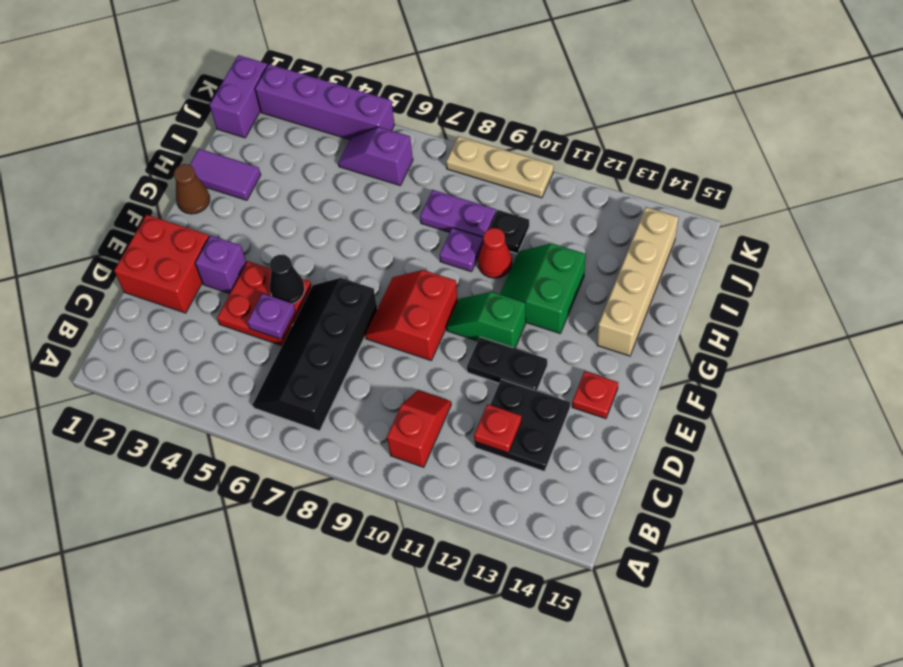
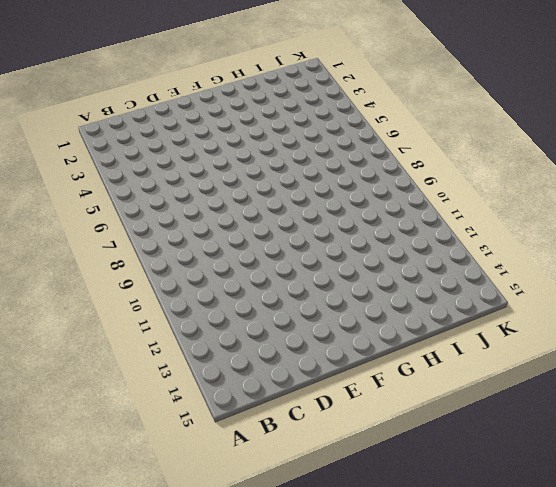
none -> black 2x4 slope [253,278,377,431]
none -> red 1x2 slope [387,390,451,467]
none -> black 2x2 plate [475,379,570,471]

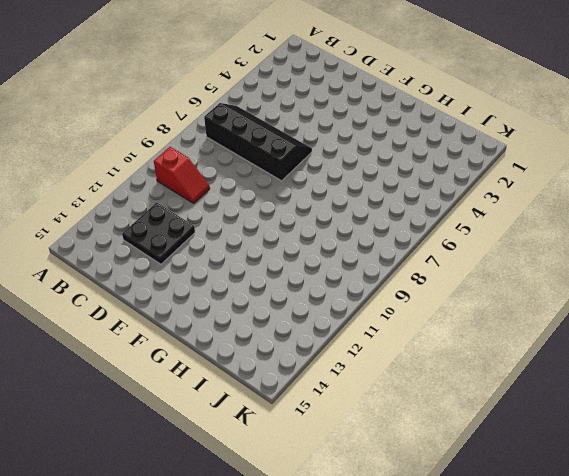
none -> red 2x2 brick [114,215,209,313]
none -> red 2x2 plate [217,261,312,346]
none -> purple 1x1 brick [195,235,246,294]

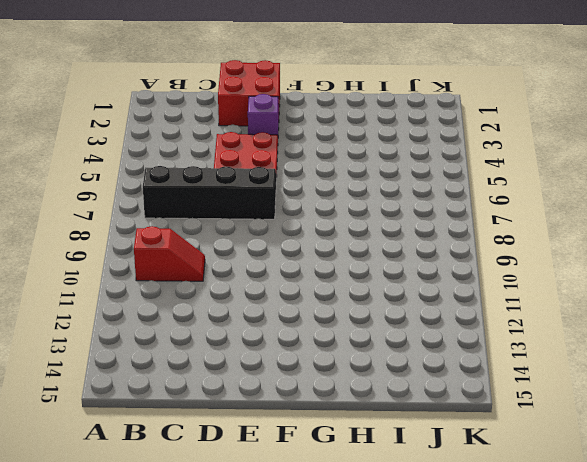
none -> black 2x2 plate [475,379,570,471]
none -> red 2x2 slope [365,270,458,360]
none -> black 1x2 plate [467,337,547,391]

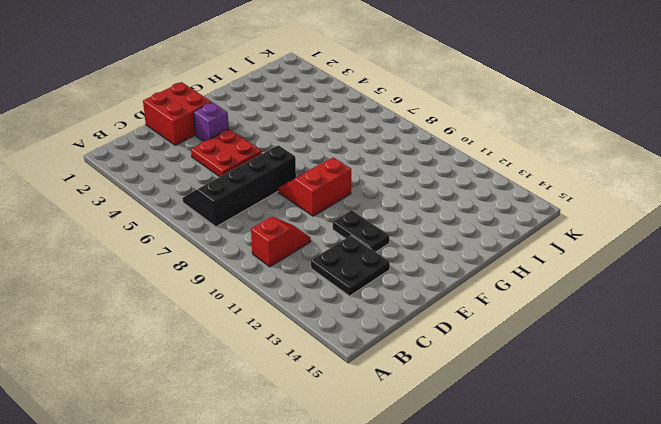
none -> red 1x1 plate [572,371,618,419]
none -> green 1x2 slope [446,292,526,348]
none -> brown 1x1 cone [174,164,210,214]

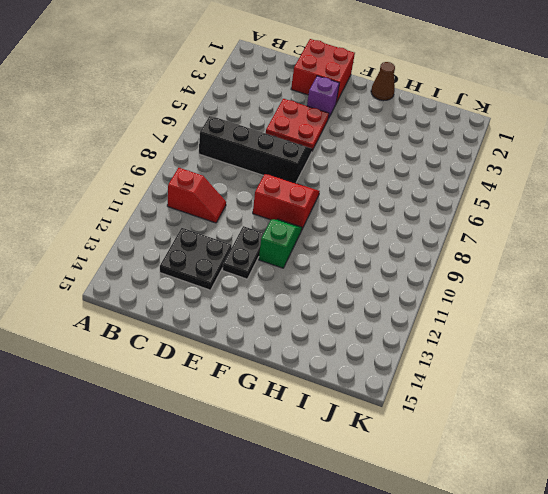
none -> red 1x1 plate [572,371,618,419]
none -> green 2x2 slope [500,243,585,333]
none -> tan 1x4 brick [597,207,678,356]

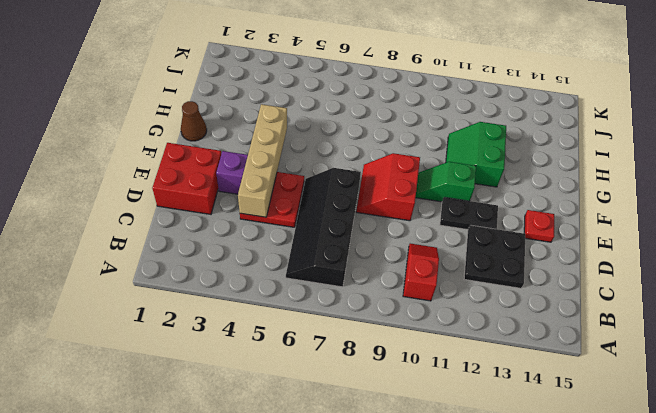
tan 1x4 brick [238,104,287,217] -> tan 1x4 brick moved to [597,207,678,356]
none -> purple 1x2 tile [190,149,261,200]
none -> purple 1x1 plate [440,228,483,272]
none -> red 1x1 cone [478,228,512,278]

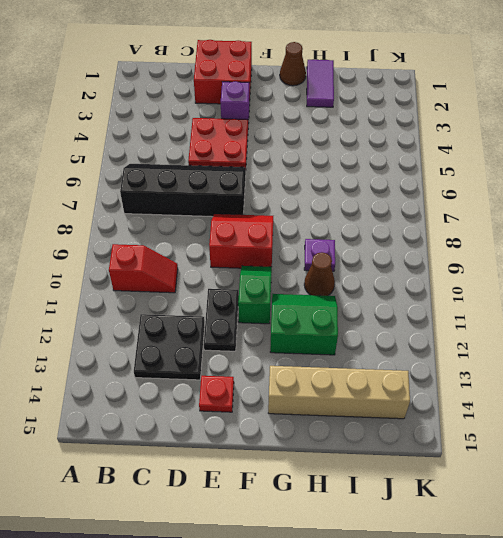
brown 1x1 cone [304,252,335,296] -> red 1x1 cone [478,228,512,278]
none -> purple 1x2 plate [420,190,496,237]
none -> black 1x1 plate [489,210,529,254]
none -> purple 1x2 brick [210,55,268,138]

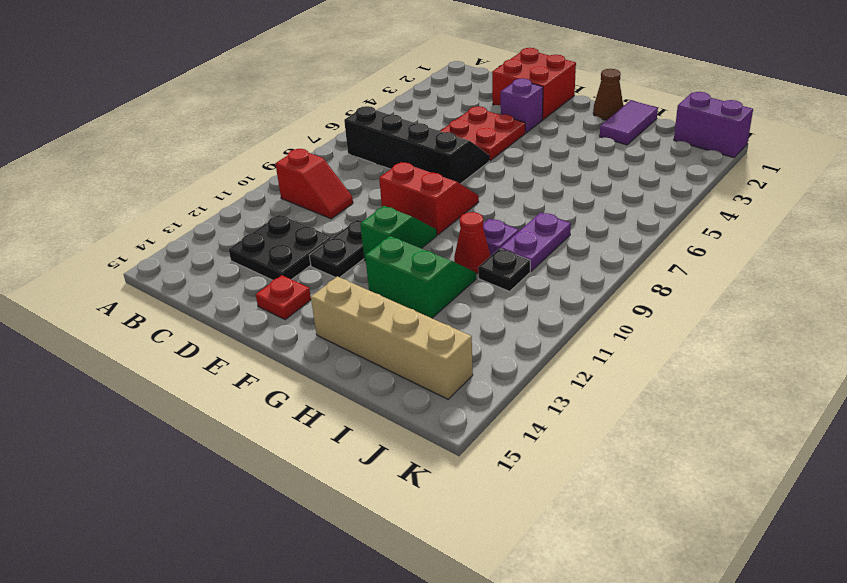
none -> purple 1x2 slope [338,127,413,185]
none -> purple 1x4 brick [255,64,395,140]
none -> tan 1x3 plate [446,136,553,198]

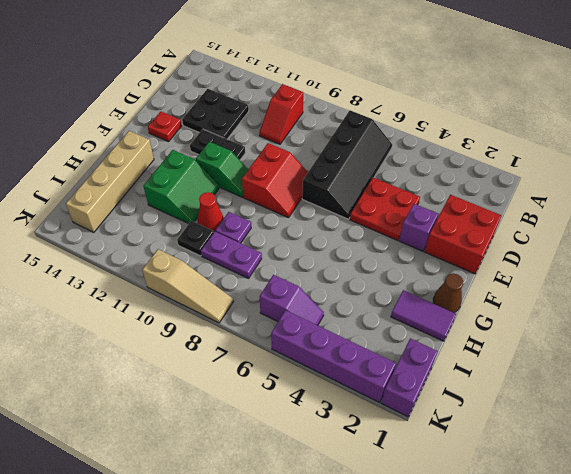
tan 1x3 slope [142,249,233,323] -> tan 1x3 plate [446,136,553,198]
none -> red 1x1 plate [474,404,521,453]
none -> purple 1x1 plate [247,293,295,339]
none -> black 1x1 cone [270,255,305,304]

